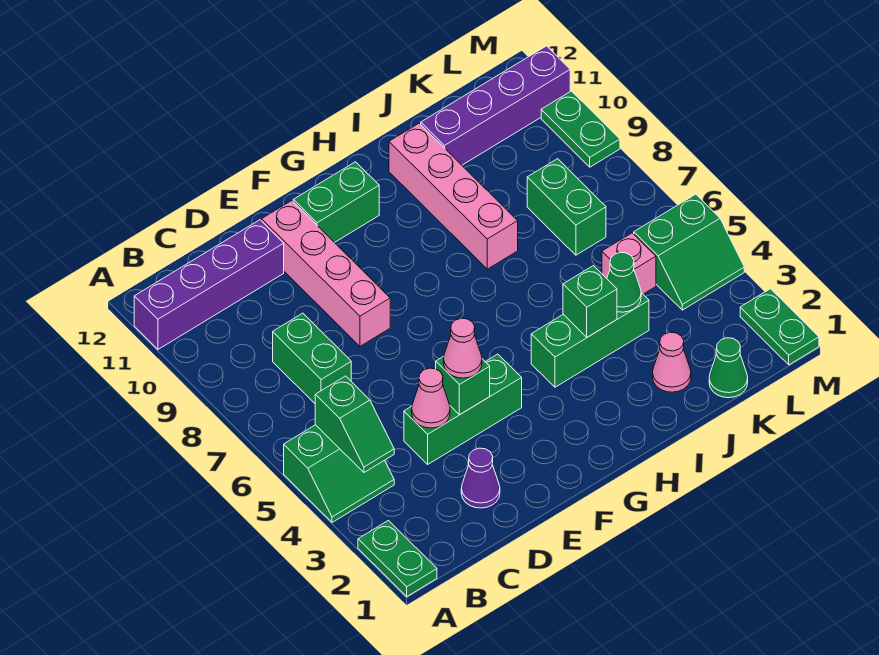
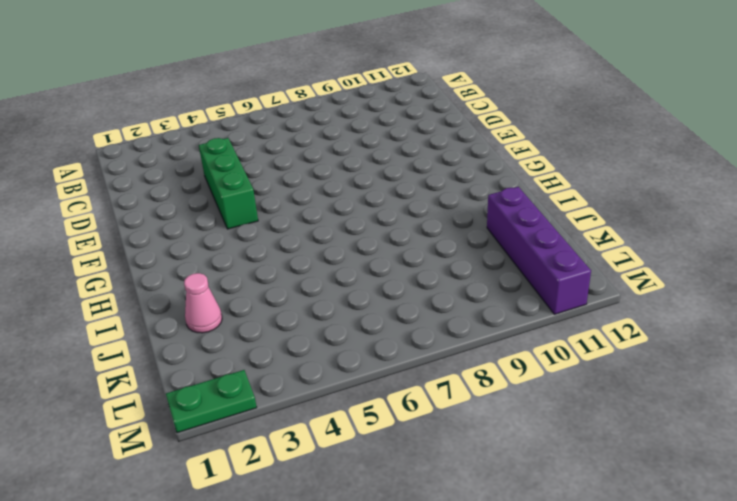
none -> green 1x2 plate [358,521,437,596]
none -> green 2x2 slope [284,425,394,522]
none -> purple 1x4 brick [134,220,284,349]

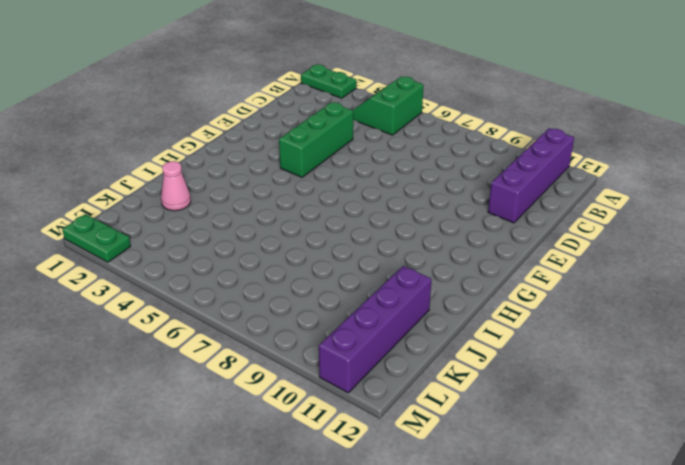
none -> green 1x2 brick [273,313,351,403]
none -> purple 1x1 cone [461,448,500,508]
none -> pink 1x4 brick [262,201,390,346]

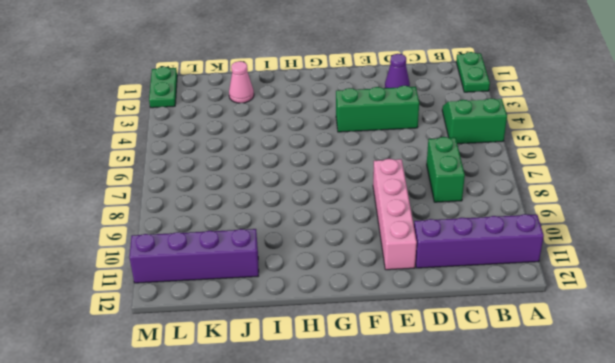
none -> green 1x2 brick [293,162,379,243]
none -> green 1x3 brick [531,293,649,387]
none -> pink 1x4 brick [389,123,518,269]

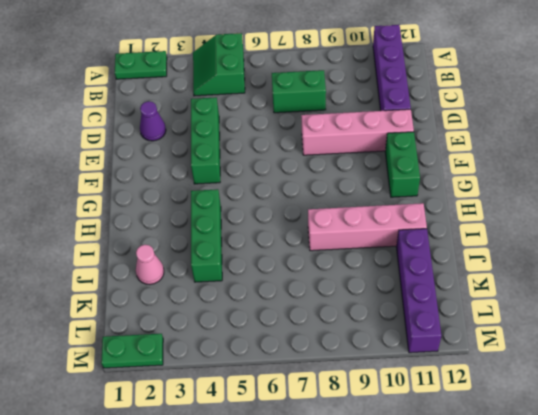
none -> green 1x1 cone [709,338,748,398]
none -> pink 1x1 brick [602,233,656,294]
none -> green 1x2 brick [527,159,606,255]

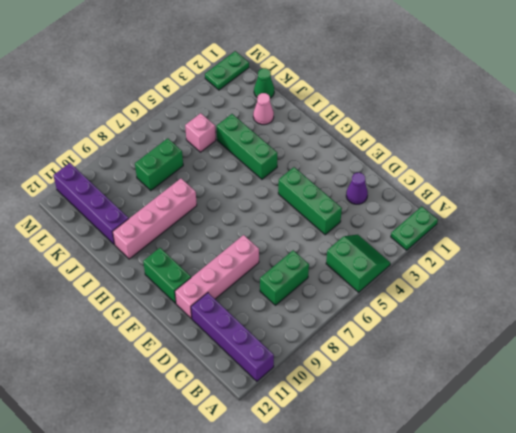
none -> green 2x2 slope [634,194,744,310]
none -> green 1x2 plate [541,91,620,167]
none -> green 1x2 slope [315,376,394,472]

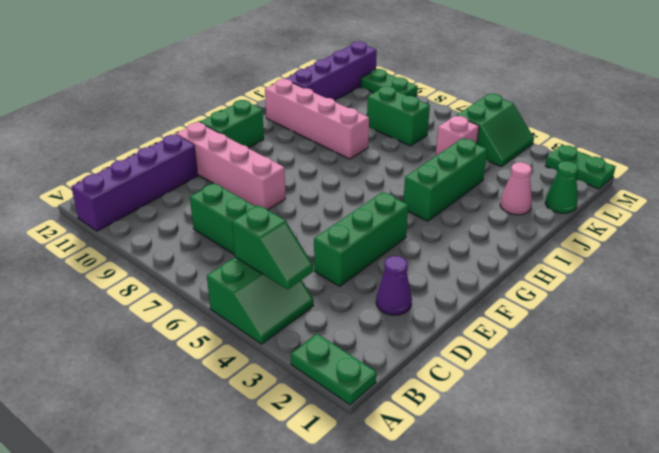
none -> pink 1x1 cone [412,368,450,428]
none -> green 1x1 brick [436,356,490,415]
none -> green 1x1 brick [563,266,617,337]

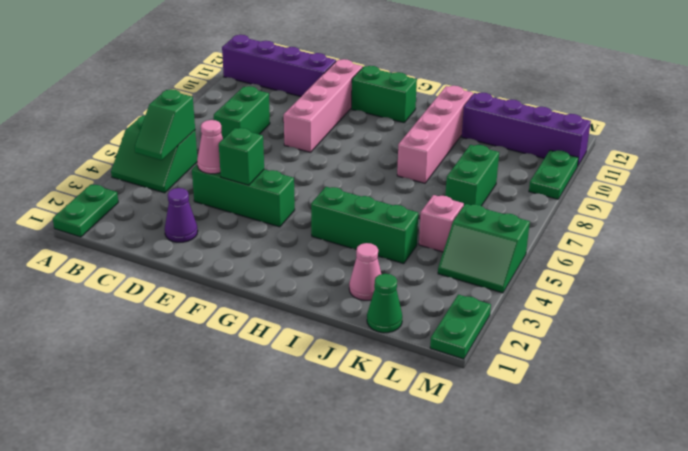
none -> green 1x1 brick [563,266,617,337]
none -> green 1x1 cone [607,252,641,312]
none -> pink 1x1 cone [444,318,482,378]

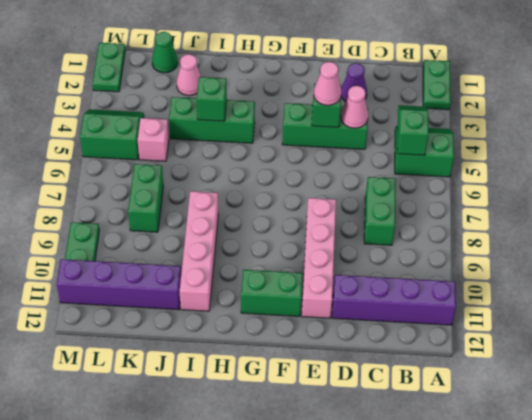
none -> green 1x1 cone [607,252,641,312]

